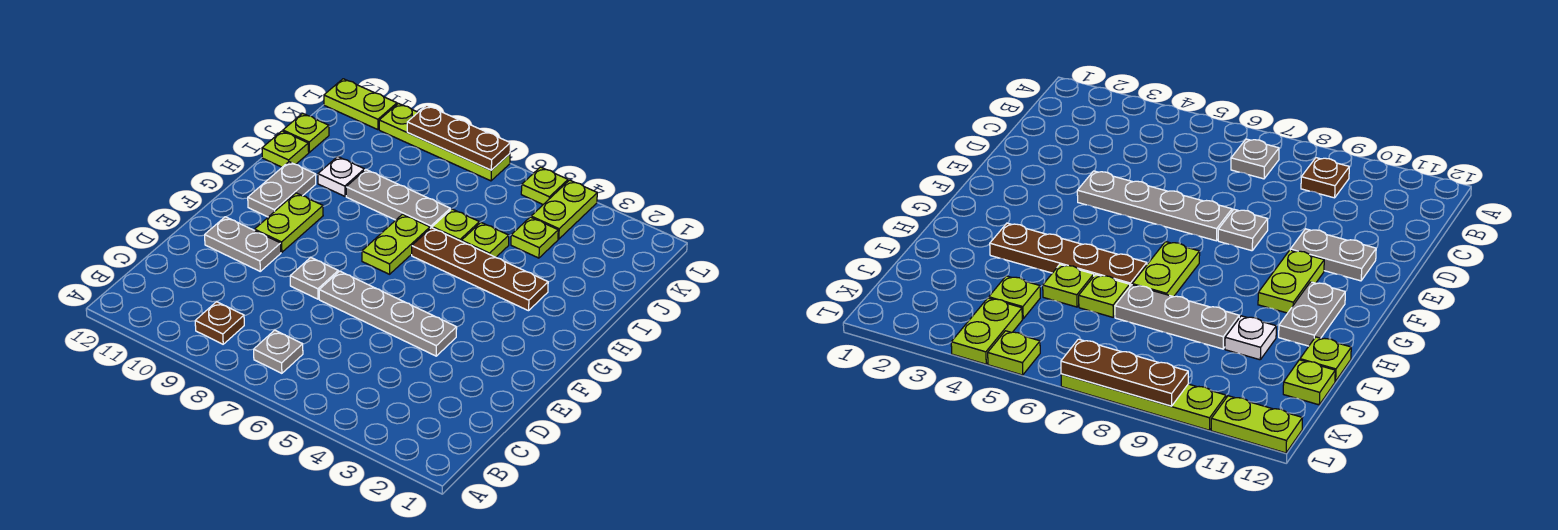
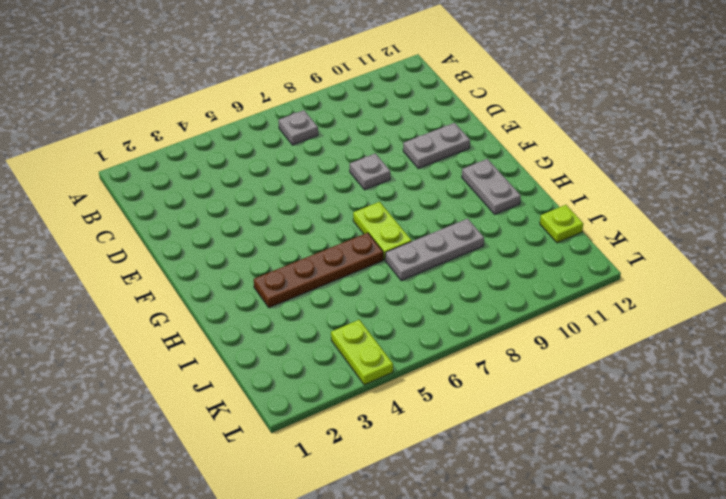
none -> brown 1x1 plate [195,302,244,344]
none -> grey 1x4 plate [319,271,457,356]
none -> lime 1x2 plate [255,193,323,252]

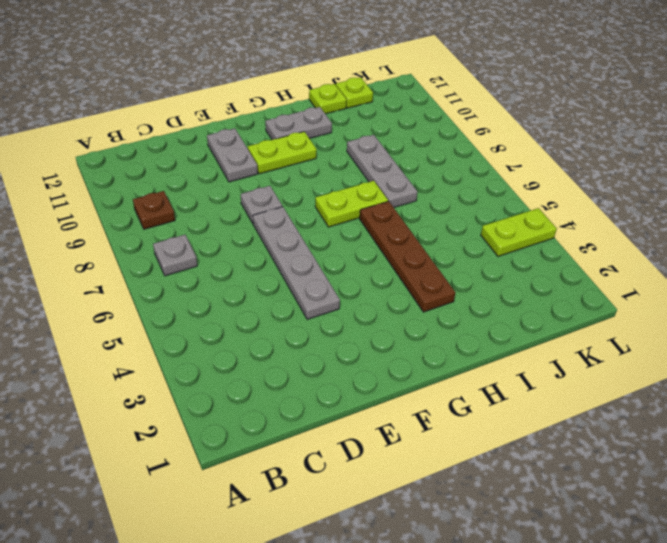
none -> lime 1x1 plate [462,223,509,257]
none -> lime 1x1 plate [432,209,479,241]
none -> white 1x1 plate [318,157,364,196]

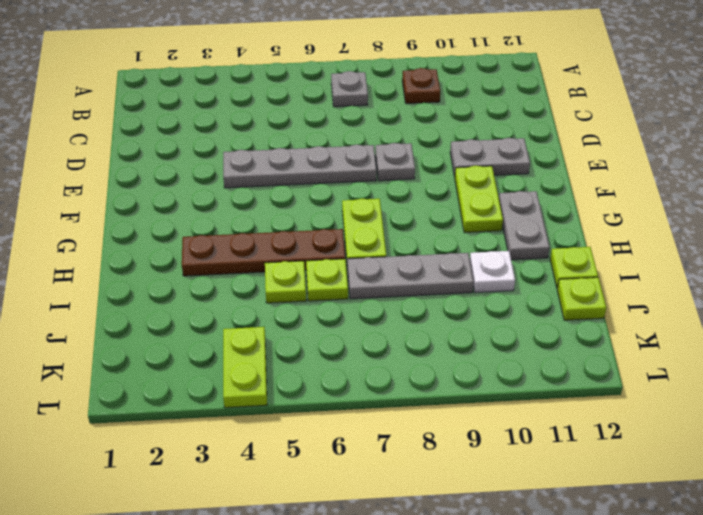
none -> lime 1x1 plate [511,217,558,258]
none -> lime 1x1 plate [521,167,568,204]
none -> lime 1x4 plate [379,103,510,181]

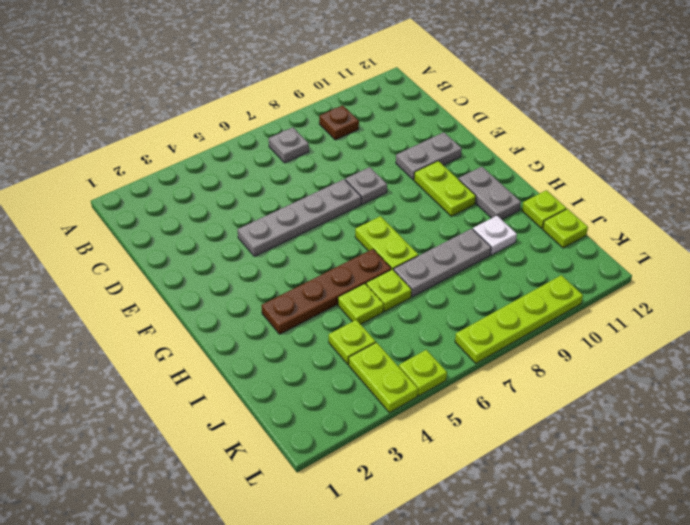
none -> lime 1x2 plate [324,79,397,130]
none -> brown 1x3 plate [407,105,510,170]

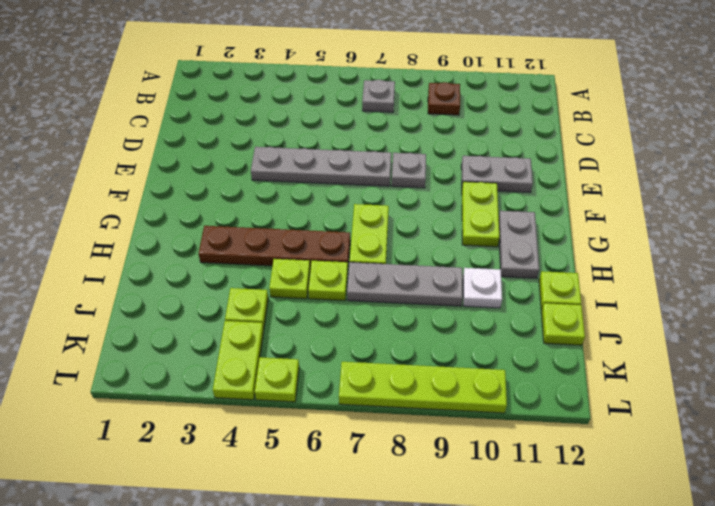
none -> lime 1x2 plate [324,79,397,130]
none -> brown 1x3 plate [407,105,510,170]

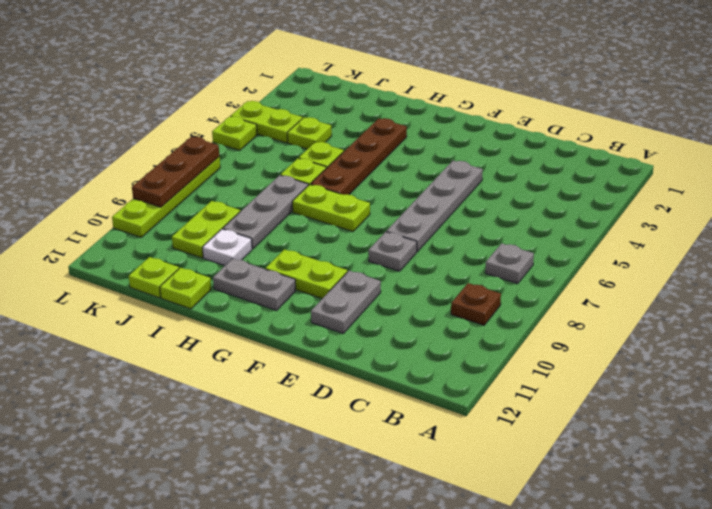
lime 1x2 plate [172,201,240,258] -> lime 1x2 plate moved to [324,79,397,130]

